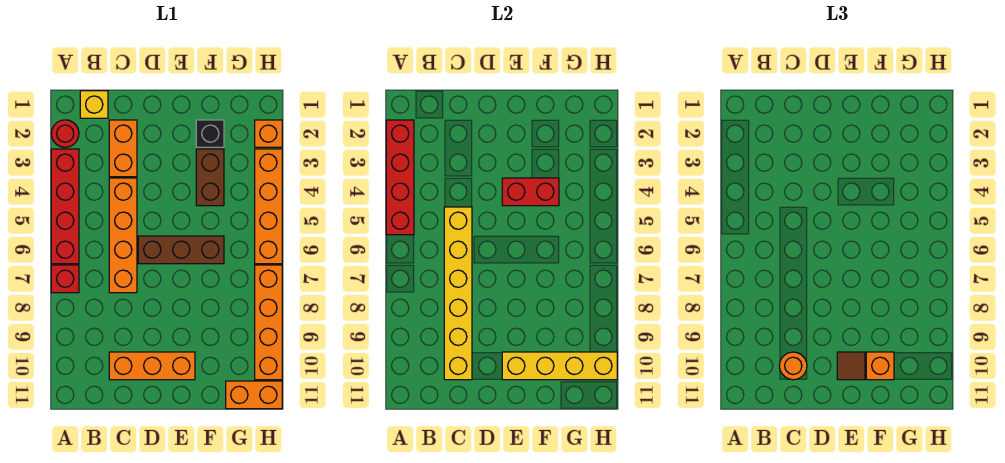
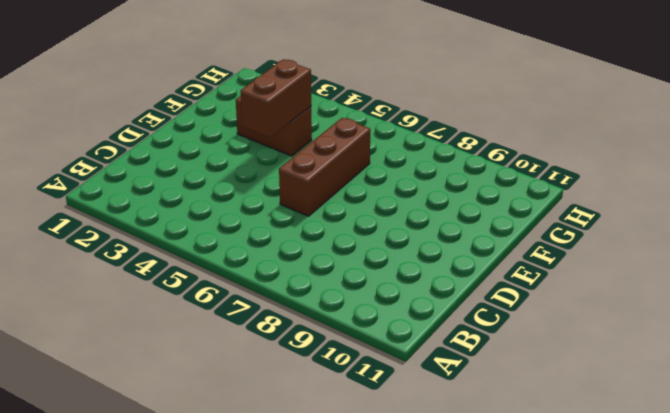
brown 1x2 brick [241,59,311,138] -> red 1x2 brick [502,178,559,206]
none -> red 1x1 round brick [51,120,79,147]
none -> red 1x4 brick [51,149,79,264]
none -> red 1x1 brick [51,265,79,293]

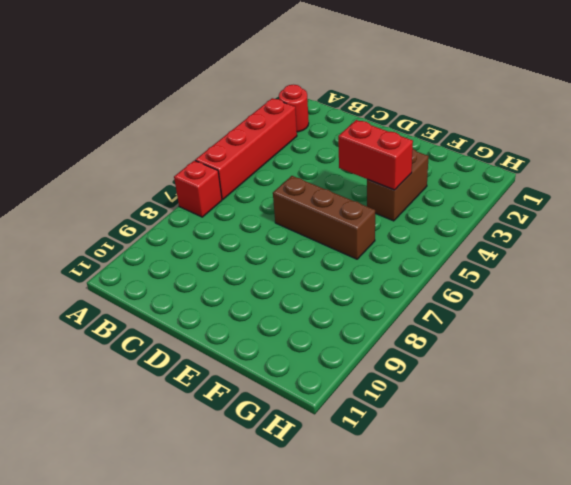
none -> yellow 1x1 brick [80,91,108,118]
none -> orange 1x2 brick [109,120,137,177]
none -> orange 1x4 brick [109,178,137,293]

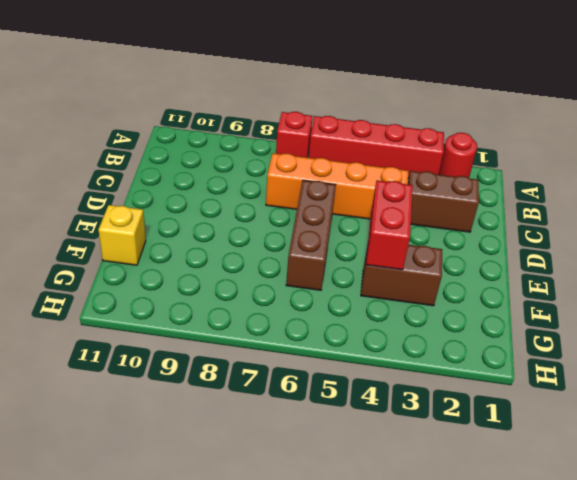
brown 1x2 brick [408,171,479,232] -> orange 1x2 brick [109,120,137,177]
yellow 1x1 brick [98,205,146,265] -> yellow 1x1 brick moved to [80,91,108,118]
none -> orange 1x3 brick [109,352,195,380]
none -> black 1x1 brick [196,120,224,147]
none -> orange 1x2 brick [226,381,282,409]

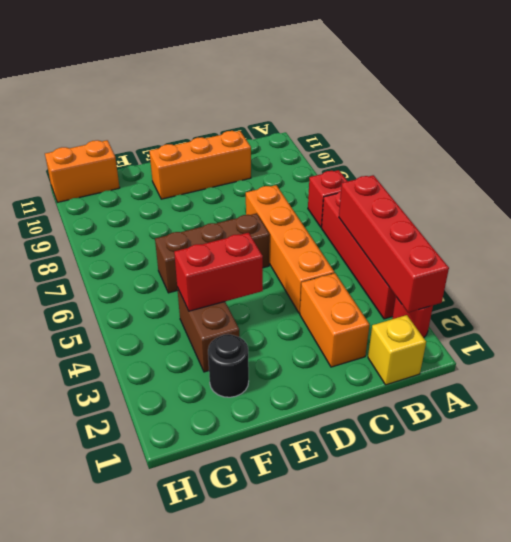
black 1x1 round brick [208,334,249,397] -> black 1x1 brick [196,120,224,147]
none -> orange 1x1 brick [255,120,282,147]
none -> orange 1x4 brick [255,149,282,264]
none -> orange 1x4 brick [255,265,282,380]

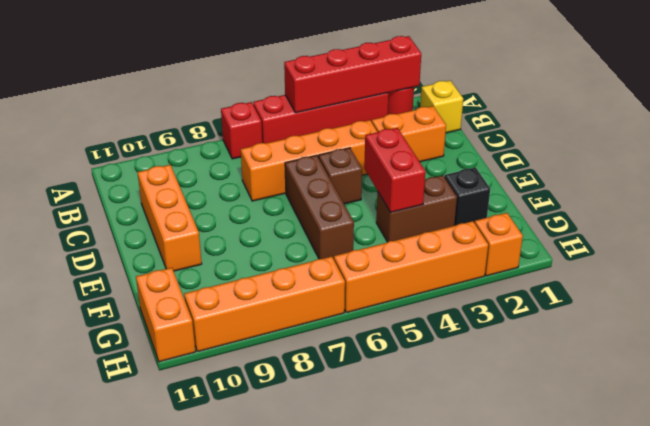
brown 1x1 brick [319,148,362,204] -> none
none -> yellow 1x6 brick [444,207,472,380]
none -> yellow 1x4 brick [502,352,617,380]
none -> orange 1x1 round brick [779,352,807,380]

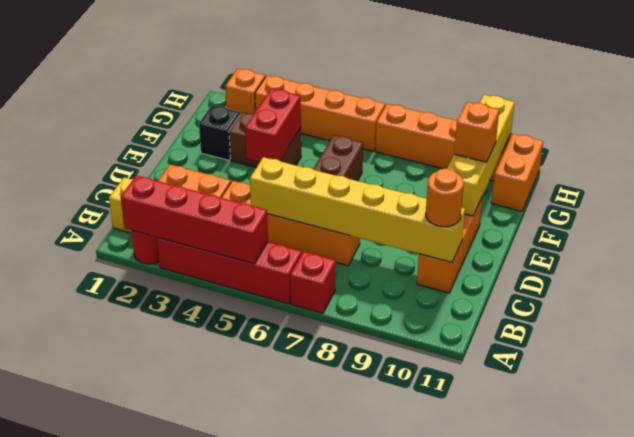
none -> brown 1x1 tile [837,352,865,380]

